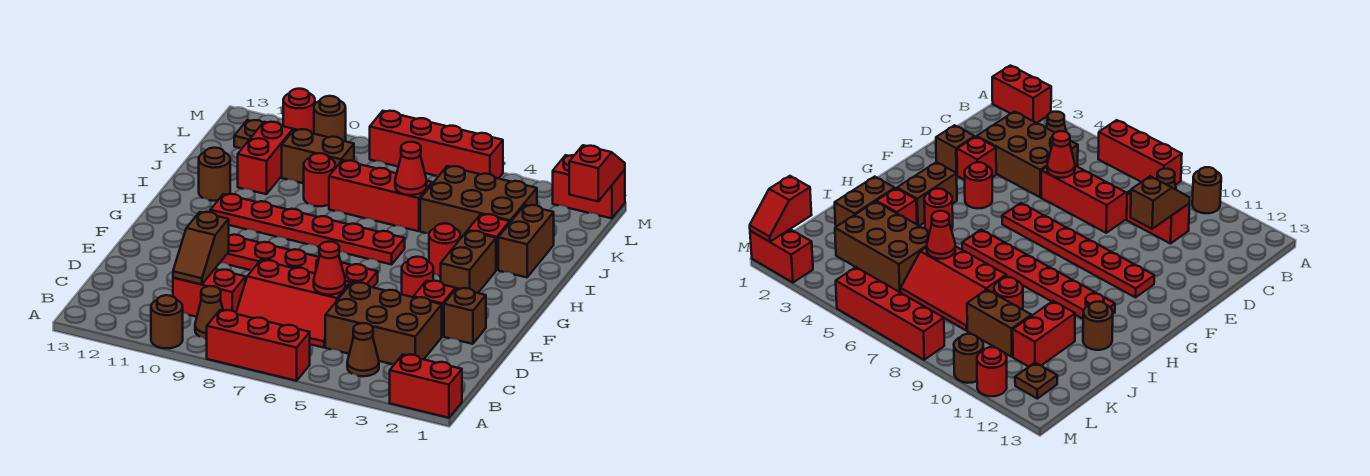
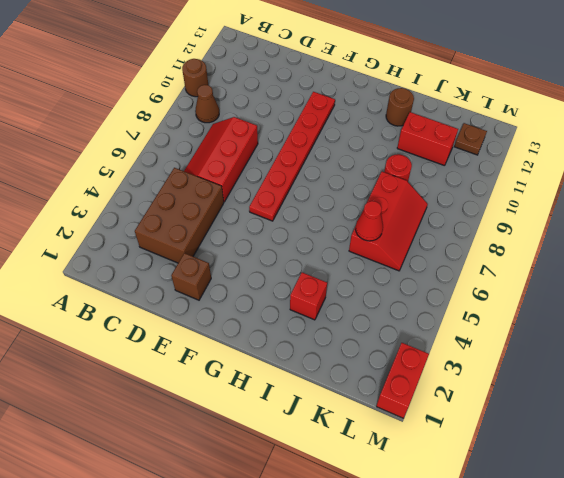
none -> red 1x2 brick [390,355,462,418]
none -> red 1x3 brick [207,310,310,381]
none -> brown 1x1 cone [347,323,379,376]
none -> red 1x2 brick [173,269,245,317]

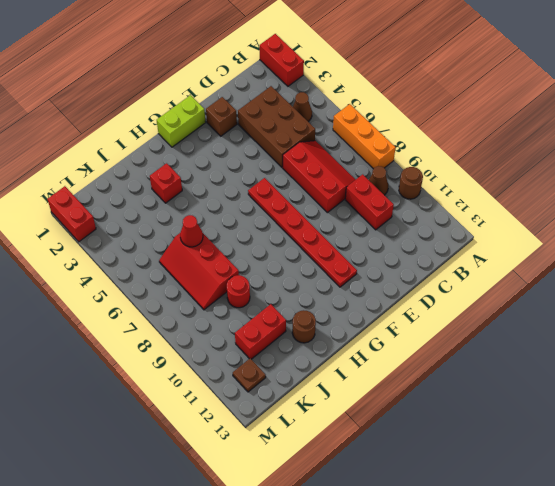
orange 1x3 brick [333,104,396,169] -> red 1x3 brick [207,310,310,381]
lime 1x2 brick [157,95,206,147] -> none
none -> red 1x1 brick [413,281,455,336]
none -> red 1x1 round brick [402,257,433,297]
none -> brown 1x2 brick [441,231,496,293]
none -> red 1x1 round brick [429,223,460,276]

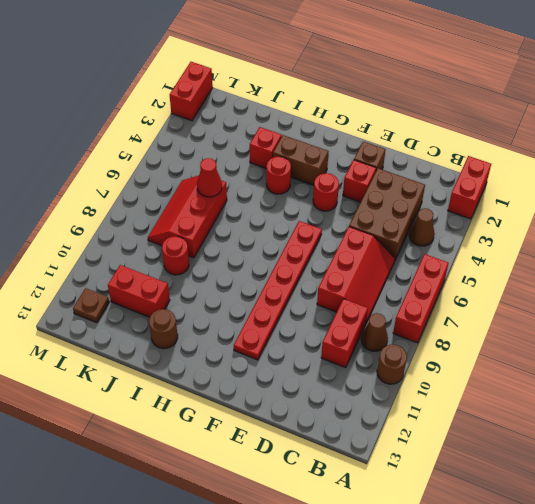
none -> red 1x6 plate [210,194,405,264]
none -> brown 1x2 brick [498,205,554,277]
none -> brown 2x3 brick [420,166,537,239]
none -> brown 1x2 brick [282,129,354,183]

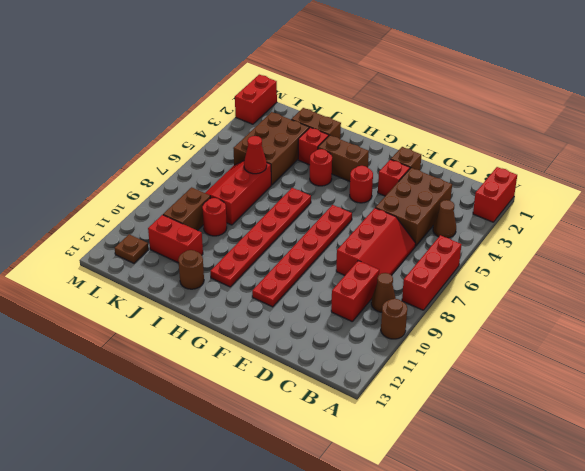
none -> red 1x4 brick [369,111,503,179]
none -> brown 1x1 round brick [314,96,346,141]
none -> red 1x1 round brick [283,89,315,134]
none -> brown 1x2 slope [173,212,229,284]

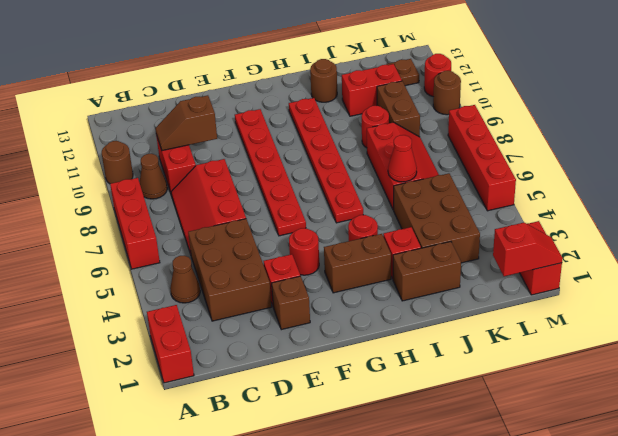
none -> red 1x1 cone [314,242,345,295]

